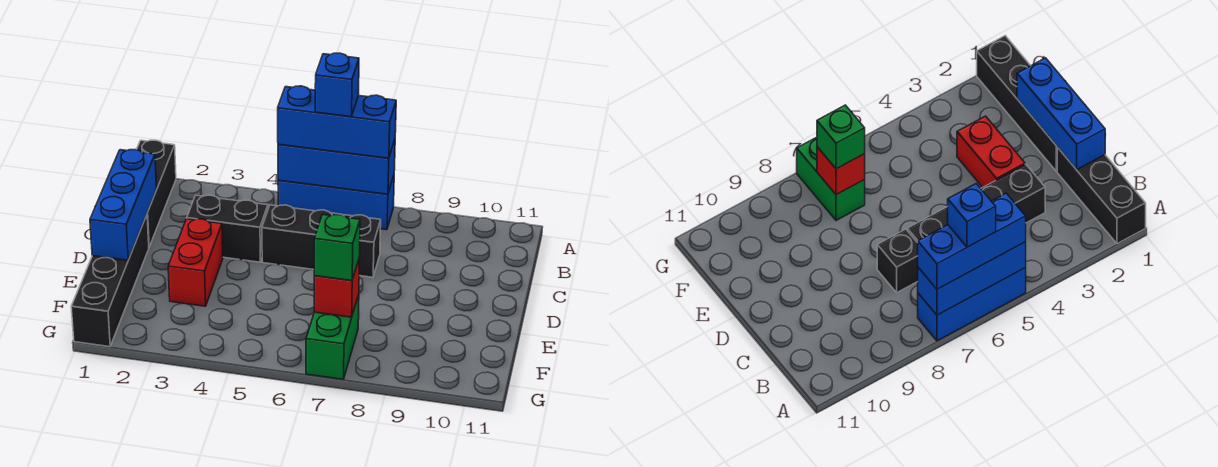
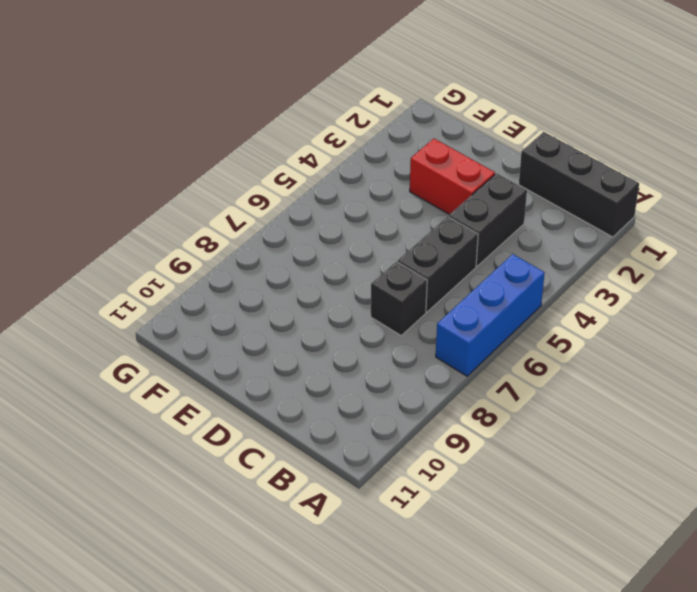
none -> black 1x4 brick [71,215,149,347]
none -> green 1x2 brick [306,294,359,379]
none -> blue 1x3 brick [278,140,395,194]

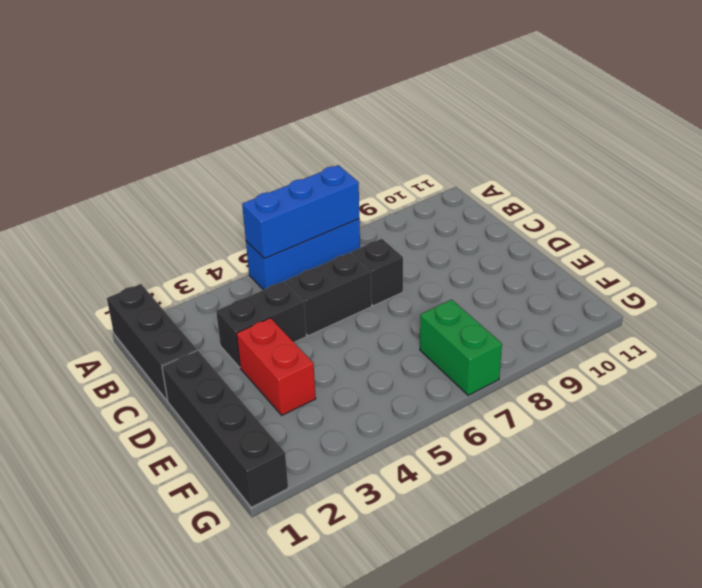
none -> blue 1x3 brick [90,150,157,260]
none -> red 1x1 brick [314,257,360,317]
none -> blue 1x3 brick [278,86,396,158]

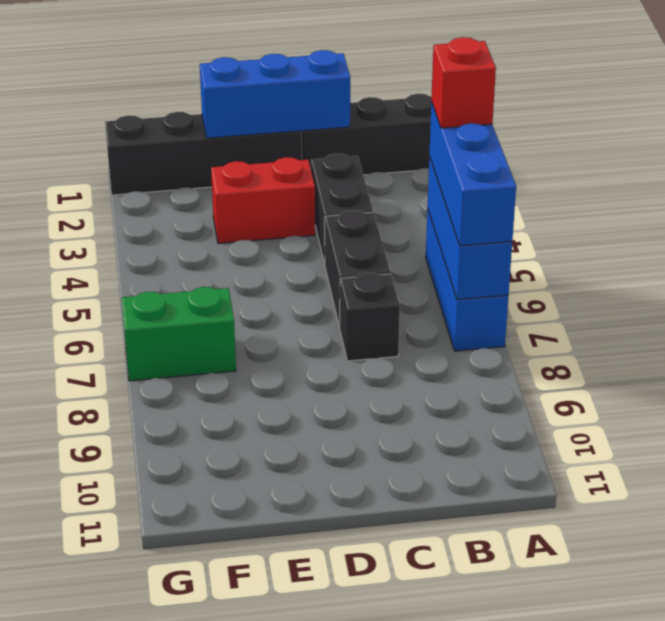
red 1x1 brick [431,37,496,128] -> red 1x1 brick moved to [314,257,360,317]
none -> green 1x1 brick [314,214,360,281]
none -> blue 1x1 brick [315,53,359,117]

